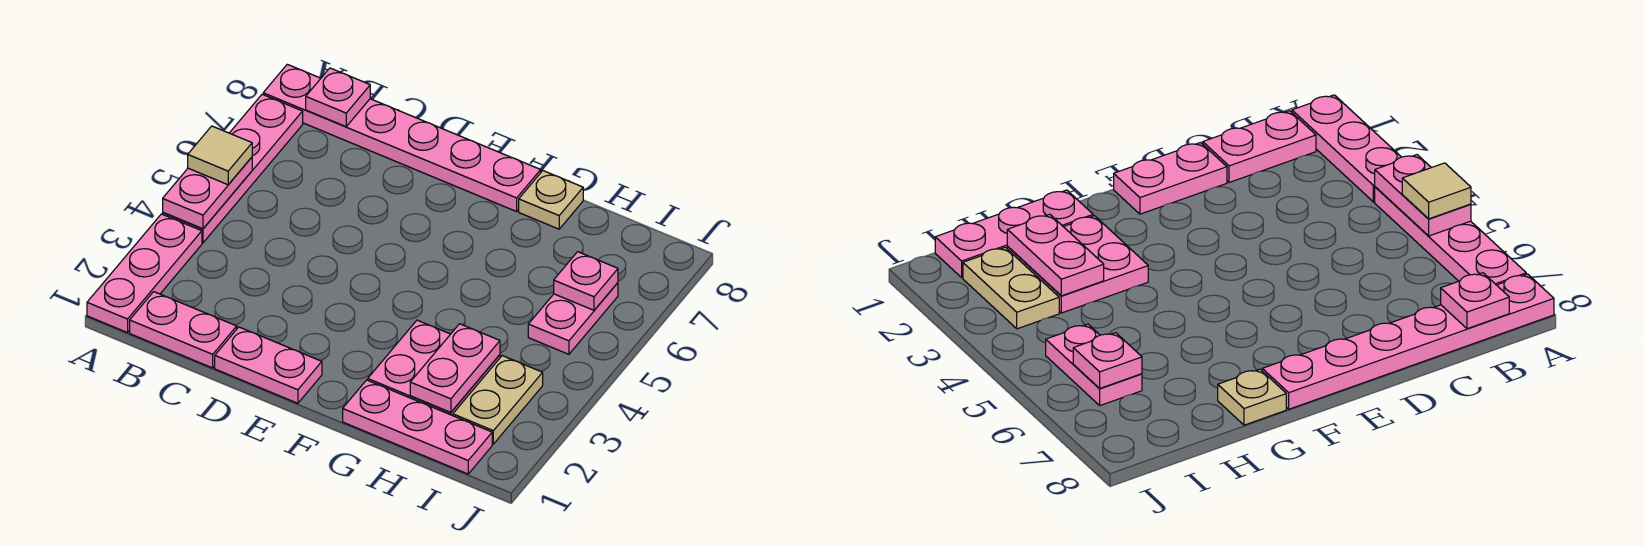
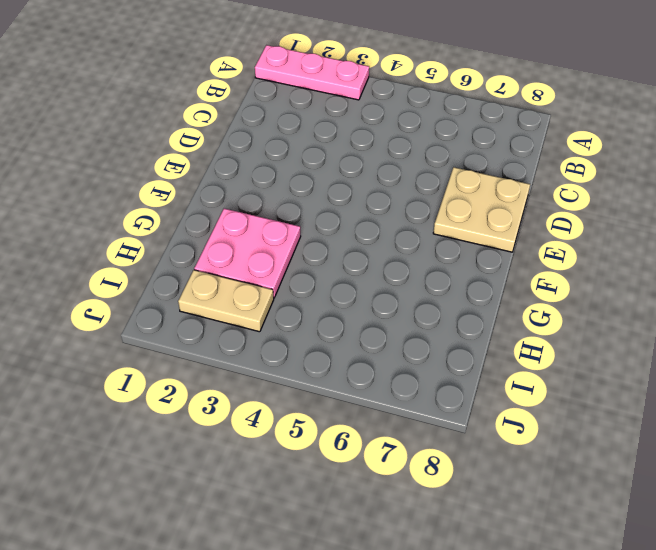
tan 2x2 plate [433,167,530,252] -> pink 1x6 plate [263,64,541,211]
none -> pink 1x4 plate [163,94,303,243]
none -> pink 1x2 plate [130,292,237,368]
none -> pink 1x2 plate [215,327,322,403]

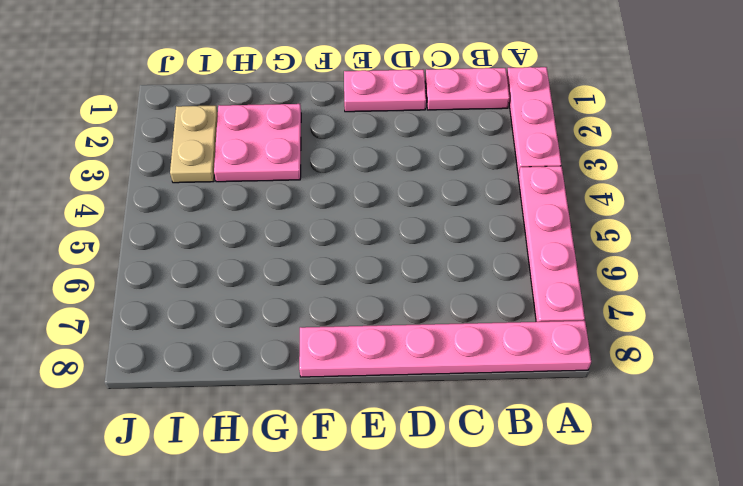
none -> pink 1x3 plate [343,380,492,474]
none -> tan 1x1 plate [519,171,583,229]
none -> pink 1x2 plate [528,283,618,354]

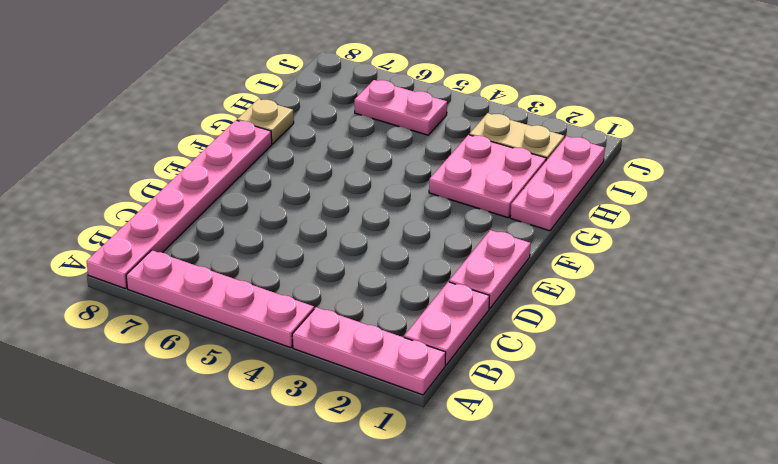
none -> pink 1x2 plate [163,157,252,229]
none -> pink 1x1 plate [306,68,370,127]
none -> pink 1x2 plate [410,324,500,412]

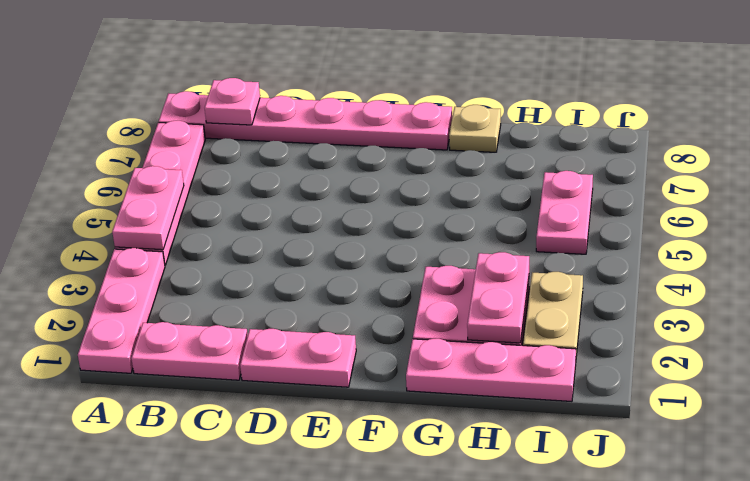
none -> pink 1x1 plate [554,252,618,310]
none -> tan 1x1 tile [188,126,252,185]

